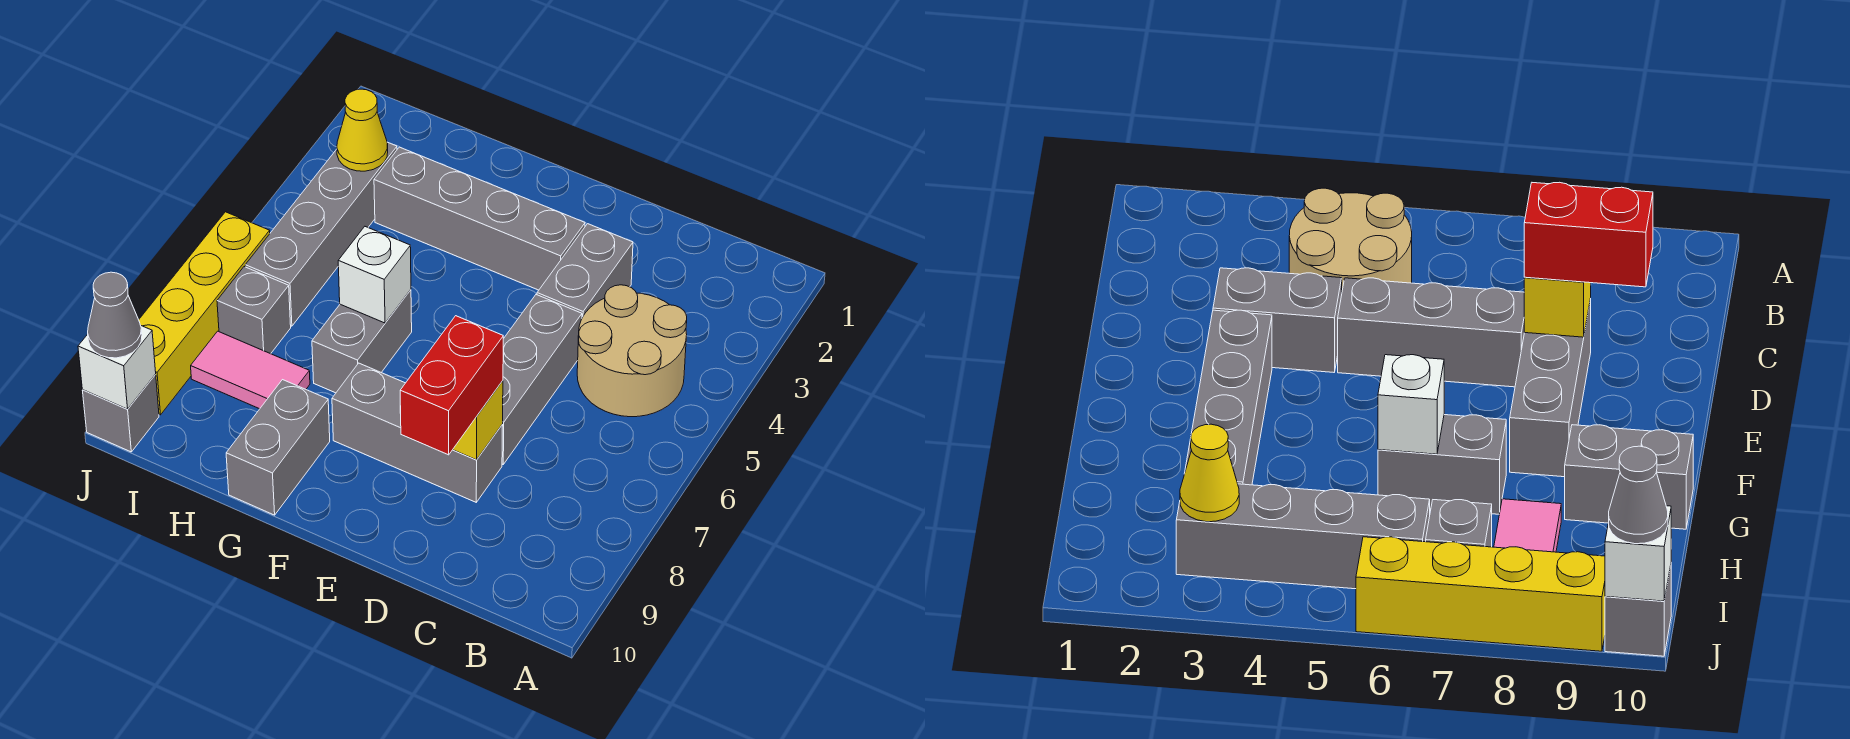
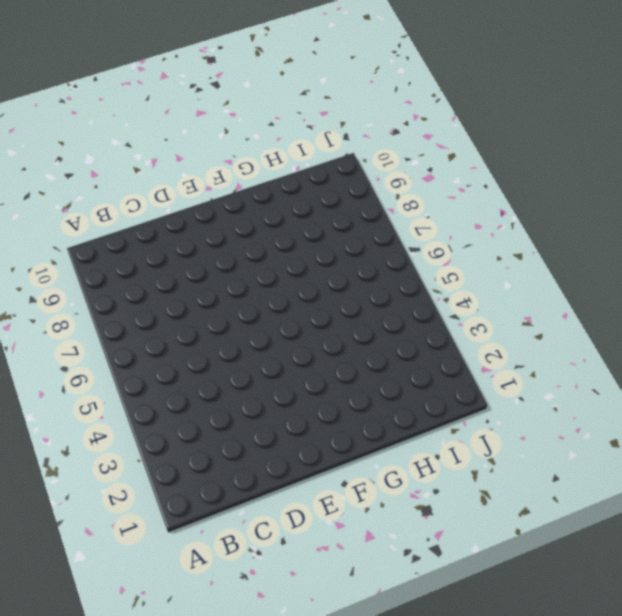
none -> tan 2x2 round brick [577,285,687,417]
none -> grey 1x2 brick [537,224,633,318]
none -> grey 1x3 brick [502,295,582,464]

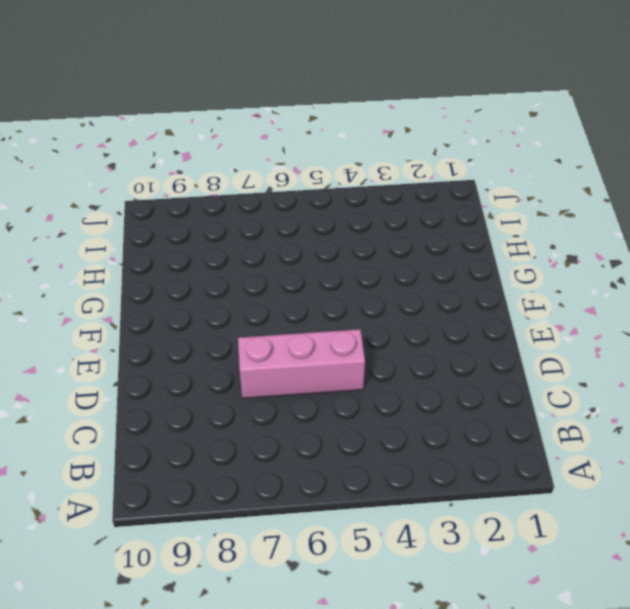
pink 1x3 brick [238,329,365,398] -> grey 1x3 brick [502,295,582,464]
none -> tan 2x2 round brick [577,285,687,417]
none -> grey 1x2 brick [537,224,633,318]
none -> grey 1x3 brick [332,363,503,502]

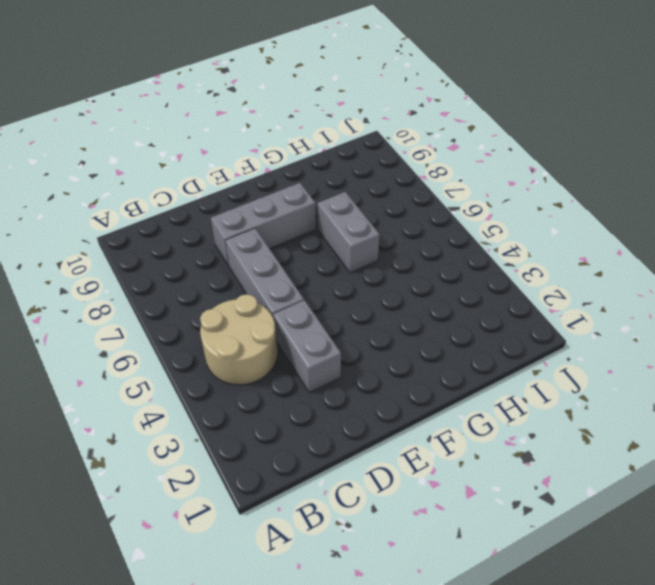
none -> grey 1x4 brick [374,147,585,290]
none -> grey 1x2 brick [226,380,330,515]
none -> pink 1x2 tile [191,331,310,409]

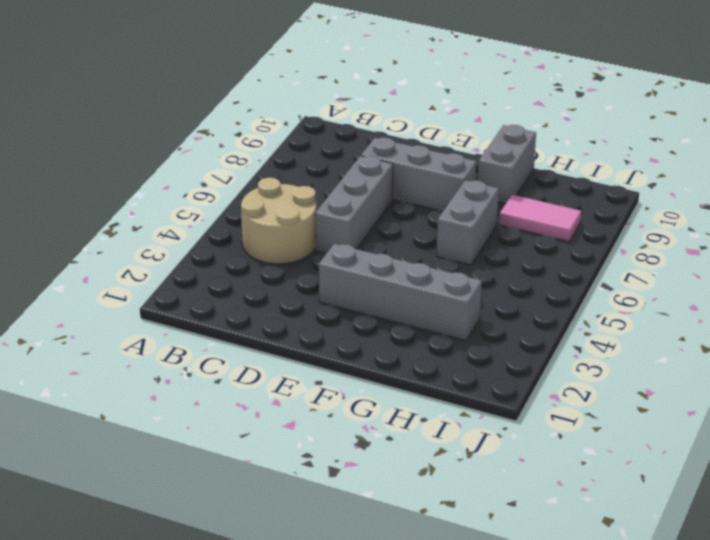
none -> grey 1x2 brick [537,224,633,318]
none -> grey 1x4 brick [245,142,397,326]
none -> grey 1x1 brick [217,267,291,354]

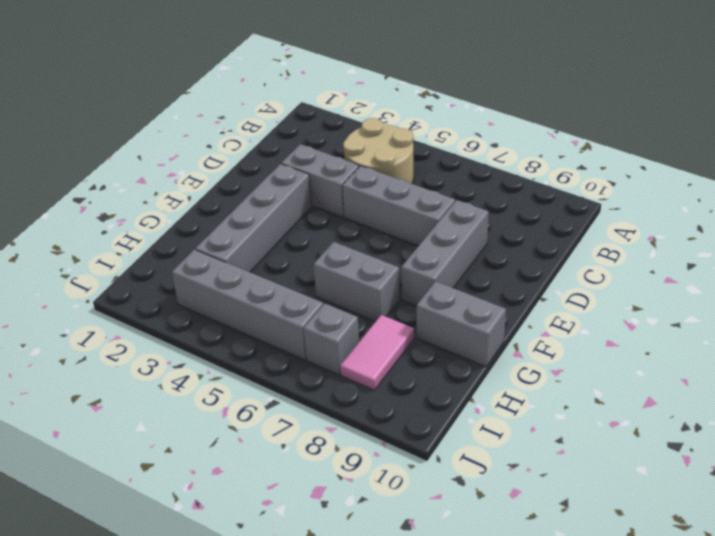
none -> yellow 1x4 brick [139,212,270,415]
none -> grey 1x1 brick [82,374,159,452]
none -> yellow 1x1 brick [453,381,503,460]

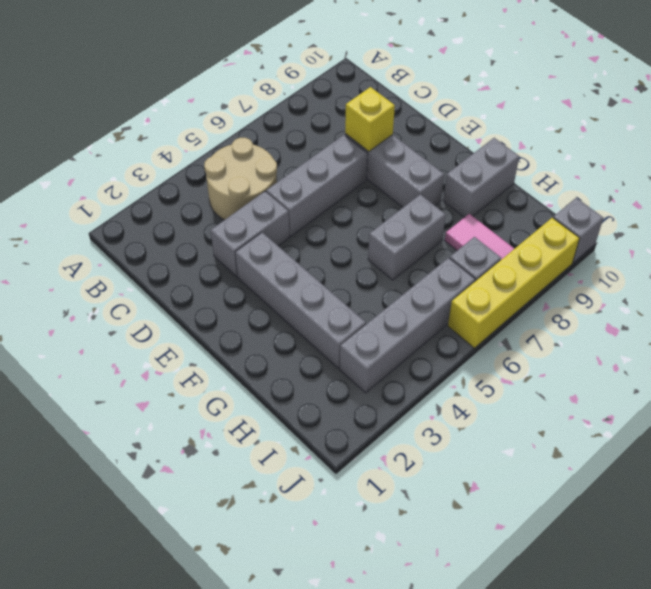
none -> white 1x1 brick [338,227,411,323]
none -> yellow 1x1 cone [337,89,388,171]
none -> white 1x1 brick [78,326,156,409]

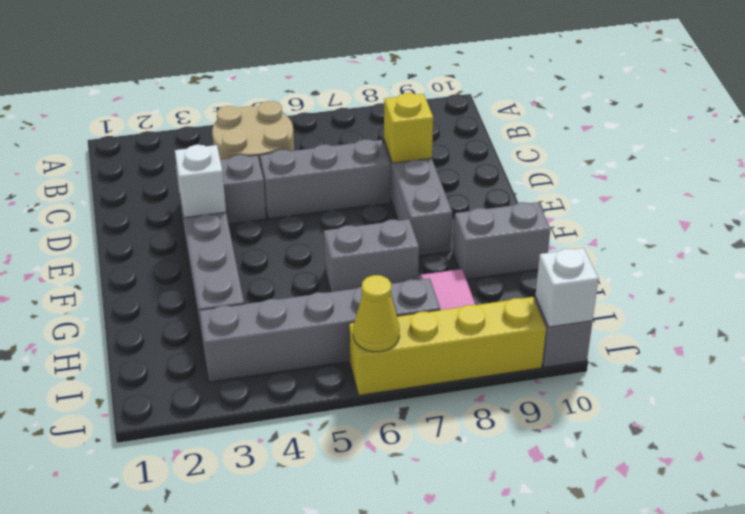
white 1x1 brick [175,145,226,218] -> white 1x1 brick moved to [338,227,411,323]
yellow 1x1 cone [353,275,400,352] -> yellow 1x1 cone moved to [337,89,388,171]
none -> red 1x2 brick [400,316,503,455]
none -> grey 1x1 cone [88,272,142,358]

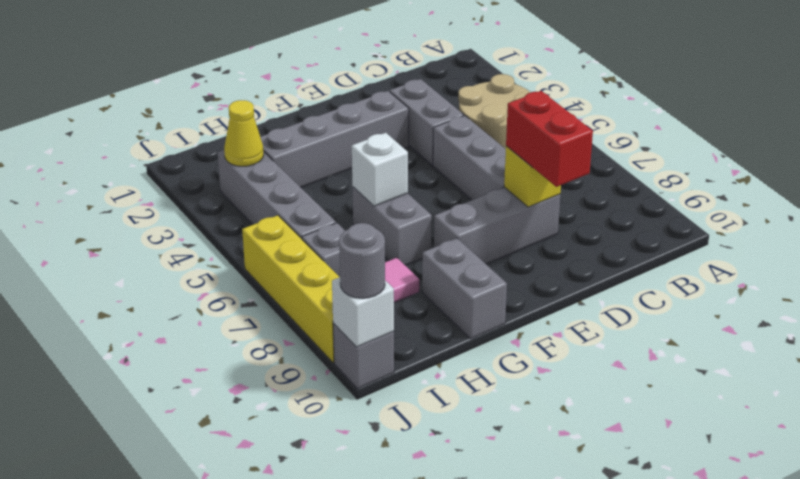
grey 1x1 round brick [339,223,385,298] -> grey 1x1 cone [88,272,142,358]

